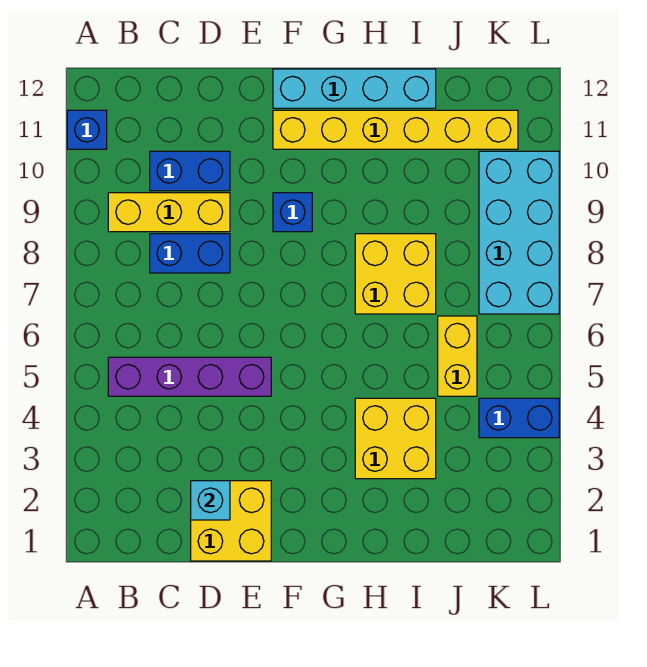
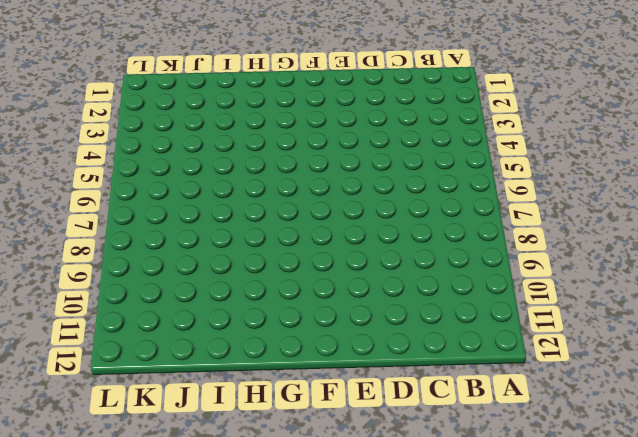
none -> blue 1x1 brick [67,110,107,149]
none -> purple 1x4 brick [108,357,271,396]
none -> yellow 1x3 brick [108,193,230,232]

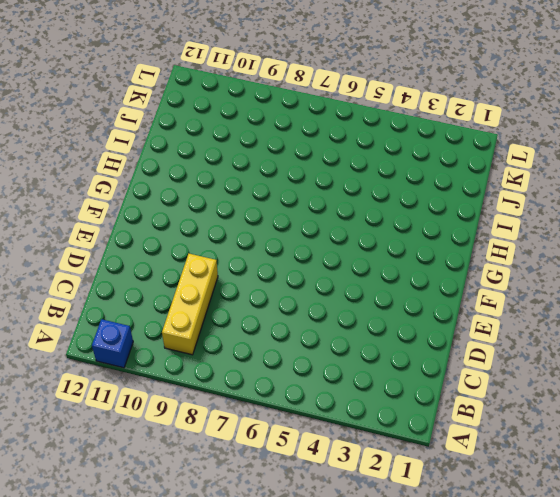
none -> purple 1x4 brick [108,357,271,396]
none -> blue 1x2 brick [150,234,230,273]
none -> blue 1x2 brick [150,151,230,191]

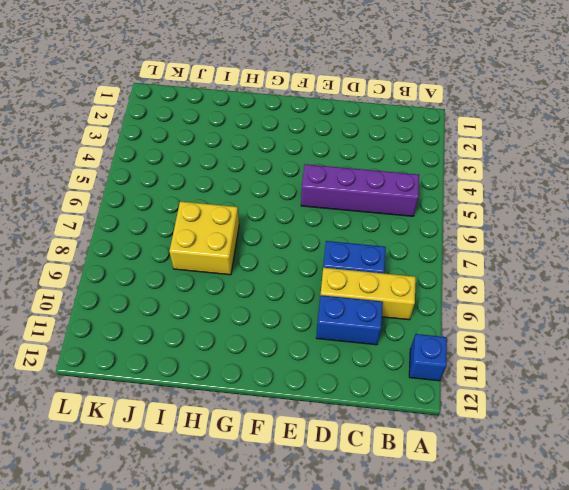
none -> yellow 2x2 brick [191,481,271,561]
none -> blue 1x1 brick [273,193,312,232]
none -> yellow 1x6 brick [273,110,518,149]

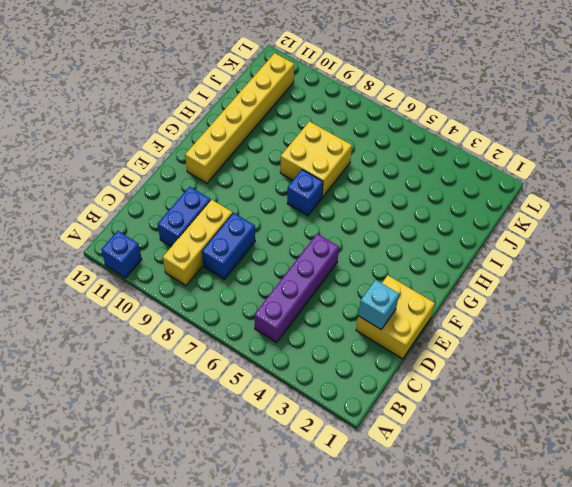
blue 1x1 brick [287,170,323,216] -> blue 1x1 brick moved to [273,193,312,232]
none -> cyan 1x4 brick [273,69,436,108]
none -> yellow 2x2 brick [355,398,436,479]
none -> yellow 1x2 brick [438,316,477,396]

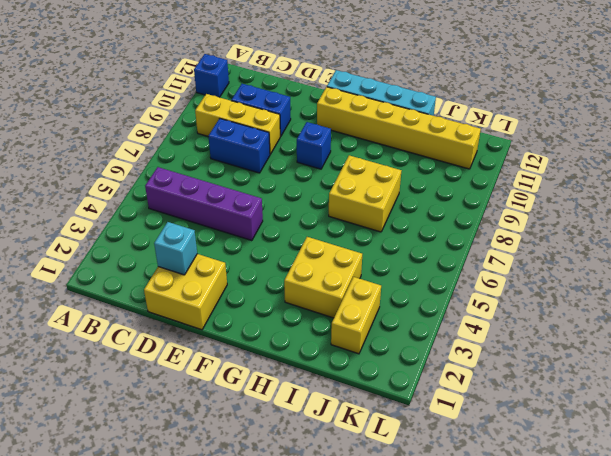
yellow 1x2 brick [331,277,381,354] -> yellow 1x2 brick moved to [438,316,477,396]
none -> blue 1x2 brick [479,398,559,438]
none -> cyan 2x4 brick [479,151,559,314]

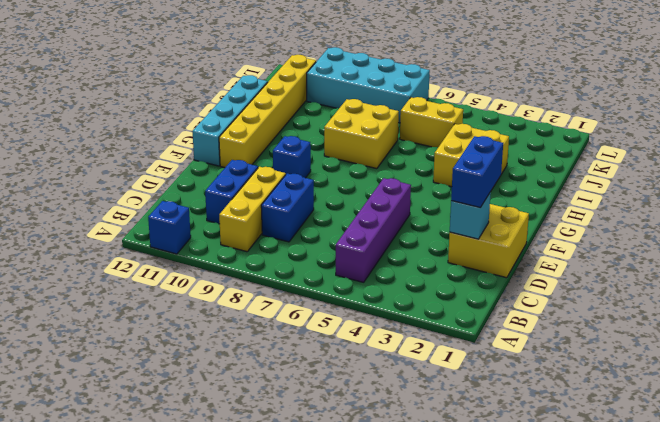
blue 1x2 brick [451,136,503,207] -> blue 1x2 brick moved to [479,398,559,438]

